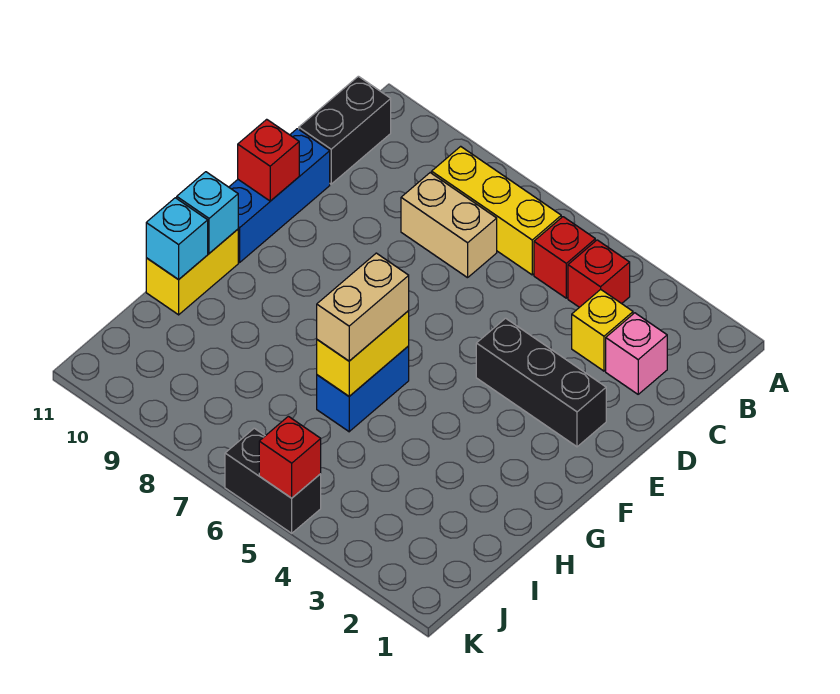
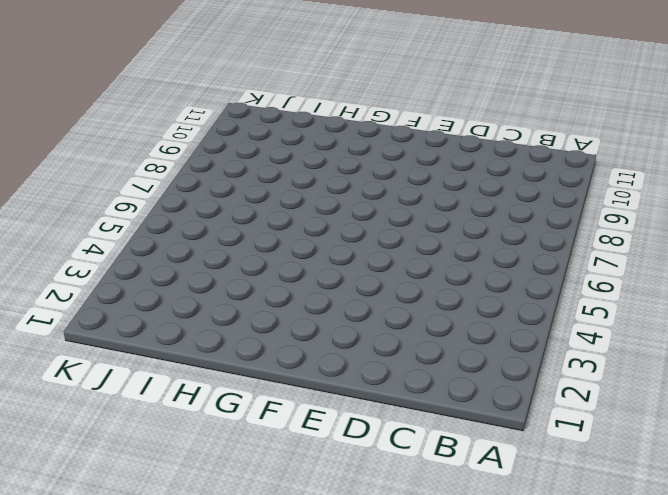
none -> red 1x1 brick [568,240,630,307]
none -> red 1x1 brick [534,217,595,298]
none -> yellow 1x3 brick [432,146,561,275]

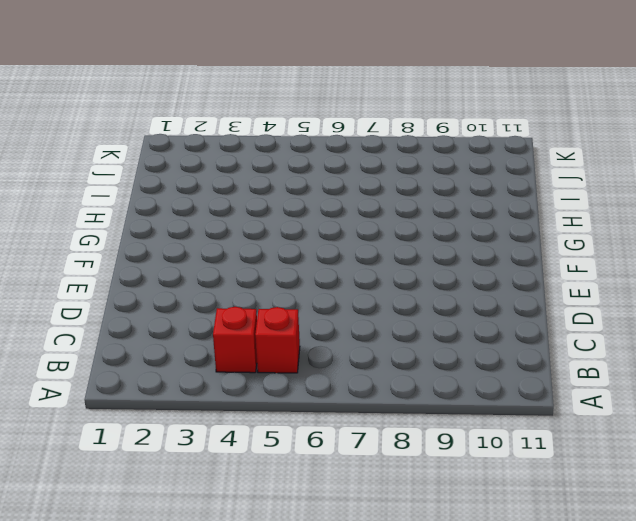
none -> yellow 1x3 brick [432,146,561,275]
none -> black 1x2 brick [299,76,391,184]
none -> pink 1x1 brick [606,313,667,394]

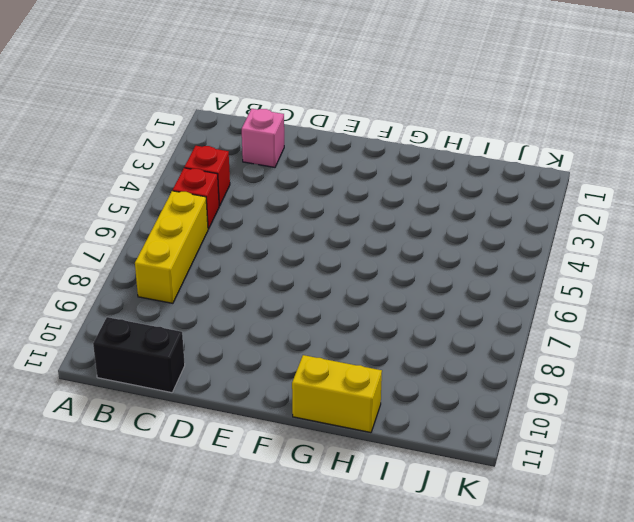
none -> yellow 1x1 brick [572,289,633,371]
none -> tan 1x2 brick [401,173,497,278]
none -> blue 1x3 brick [229,129,330,262]

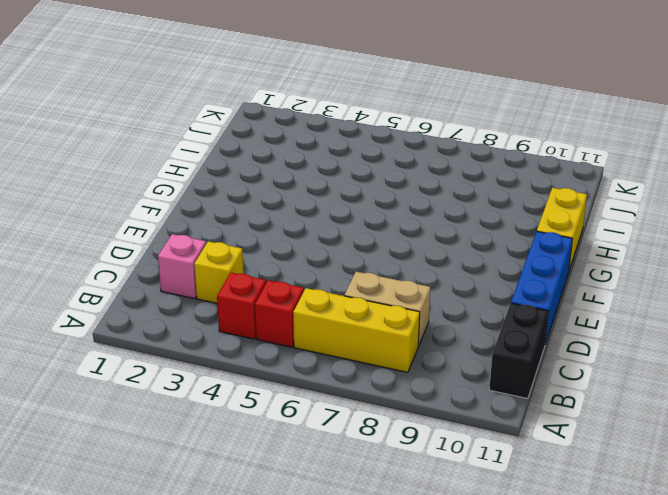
none -> black 1x3 brick [476,318,606,447]
none -> blue 1x2 brick [317,346,409,432]
none -> black 1x2 brick [225,428,321,533]

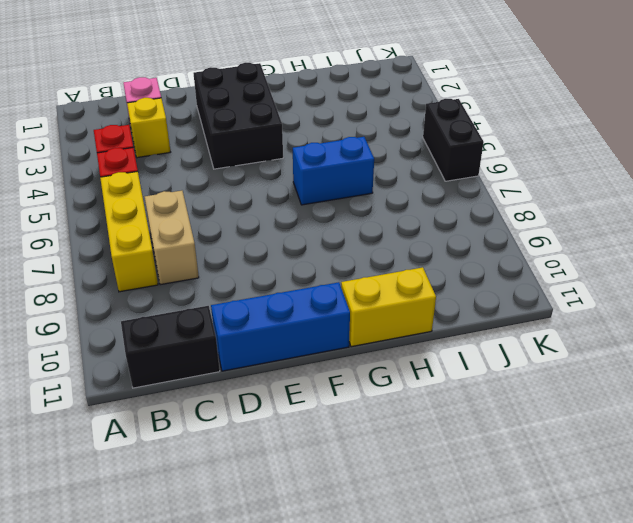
black 2x3 brick [194,63,283,169] -> black 1x3 brick [476,318,606,447]
none -> red 1x1 brick [238,119,299,201]
none -> yellow 1x2 brick [317,311,409,396]
none -> cyan 1x1 brick [177,172,238,253]

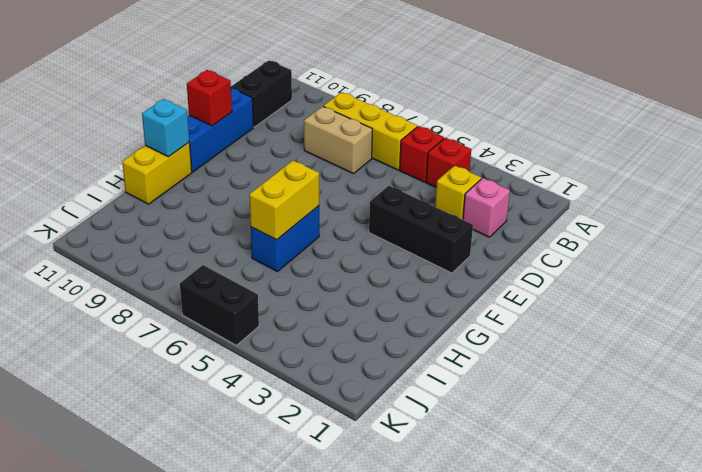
none -> cyan 1x1 brick [146,198,208,280]
none -> red 1x1 brick [259,416,321,498]
none -> tan 1x2 brick [317,253,409,361]

